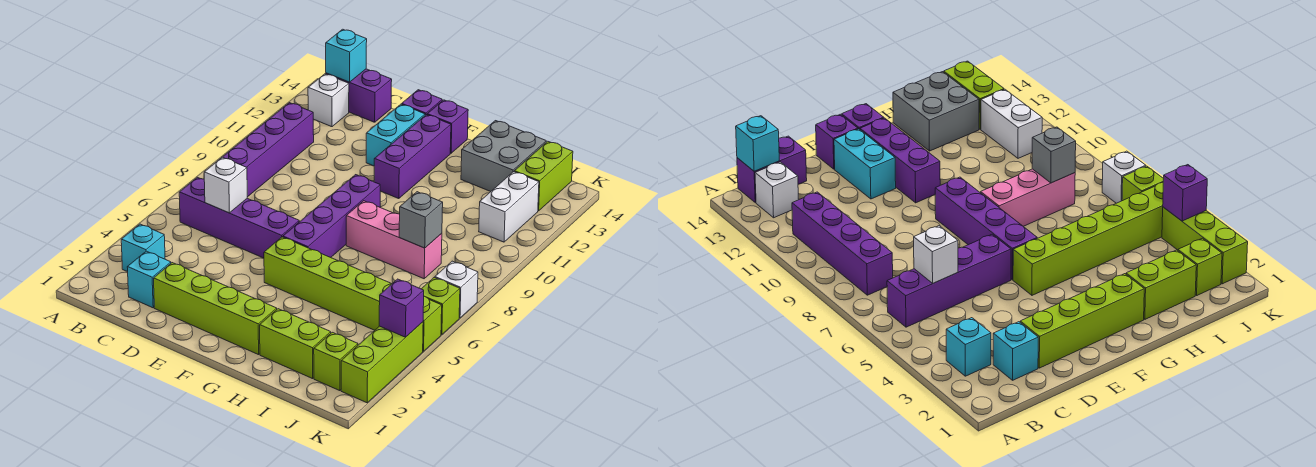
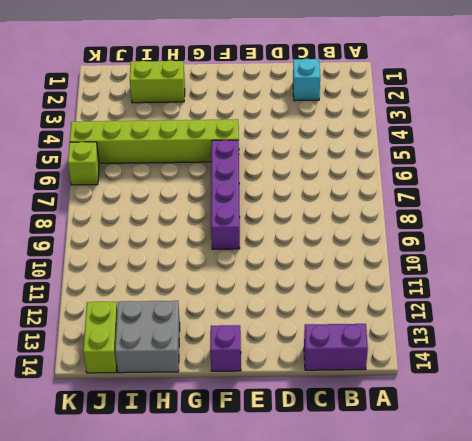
none -> cyan 1x1 brick [121,224,165,272]
none -> purple 1x4 brick [179,177,299,258]
none -> purple 1x4 brick [223,103,314,197]

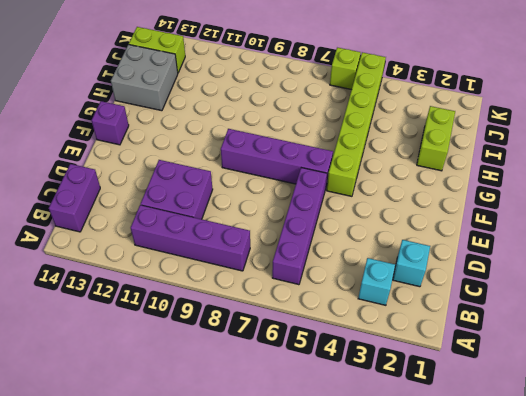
purple 2x2 brick [141,160,213,219] -> none
none -> white 1x1 brick [308,74,349,127]
none -> lime 1x4 brick [154,263,277,355]
none -> cyan 1x2 brick [366,104,425,166]

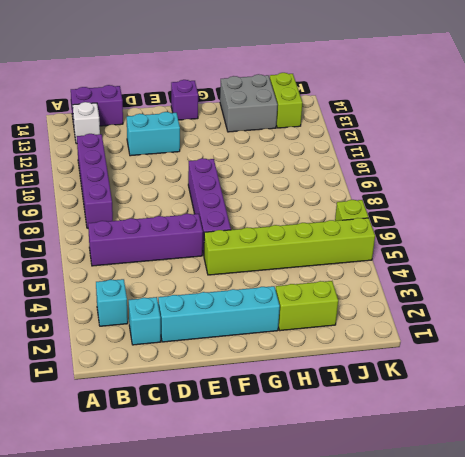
cyan 1x4 brick [158,286,280,342] -> lime 1x4 brick [154,263,277,355]
cyan 1x2 brick [127,112,180,156] -> cyan 1x2 brick turned to [366,104,425,166]
none -> purple 1x1 brick [402,90,442,115]
none -> purple 1x3 brick [374,115,451,199]
none -> pink 1x3 brick [346,201,442,279]

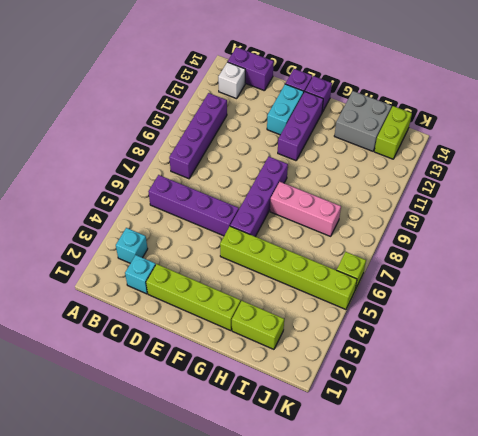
none -> lime 1x1 brick [314,332,358,391]
none -> white 1x2 brick [479,172,539,242]
none -> lime 1x3 brick [341,322,423,403]

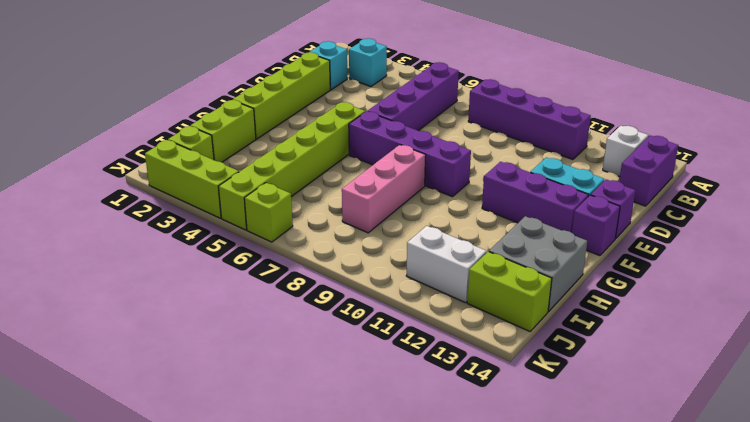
none -> white 1x1 brick [435,261,478,318]
none -> cyan 1x1 brick [326,29,367,82]
none -> white 1x1 brick [204,157,247,213]

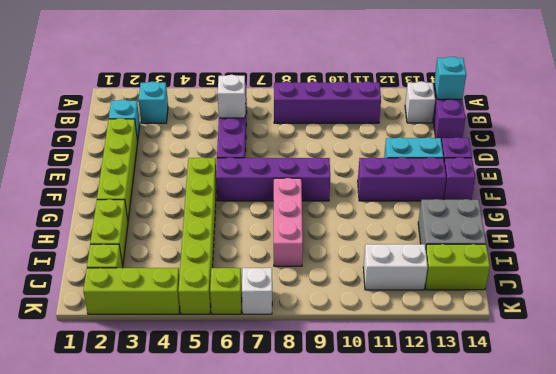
none -> grey 1x1 brick [399,192,443,248]
none -> purple 1x1 brick [379,279,424,337]

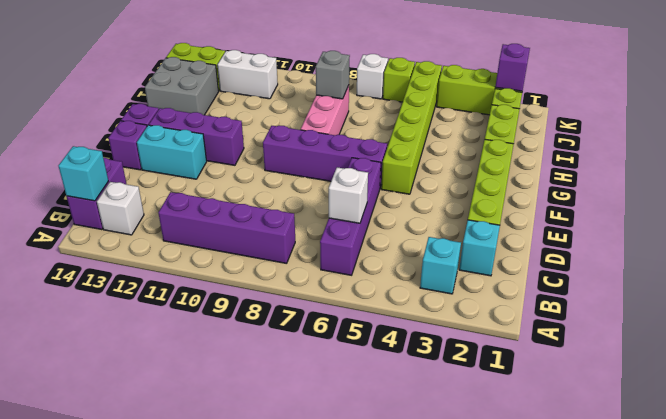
purple 1x1 brick [495,44,530,91] -> purple 1x1 brick moved to [379,279,424,337]

